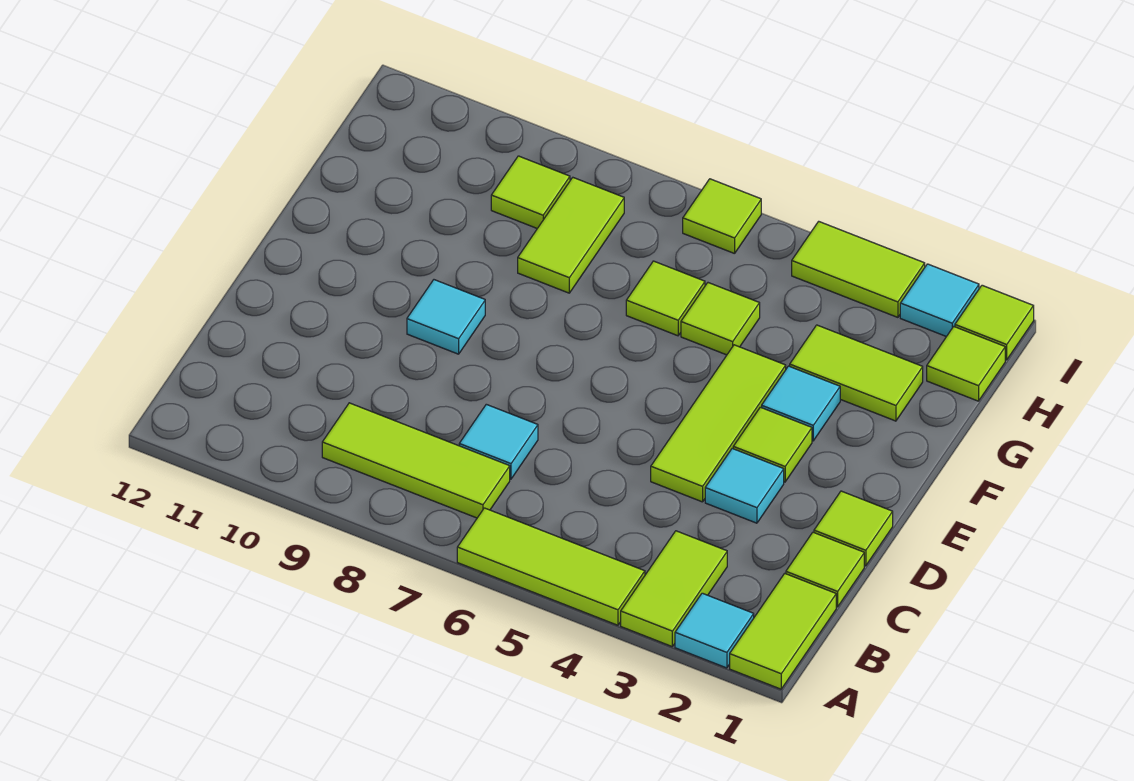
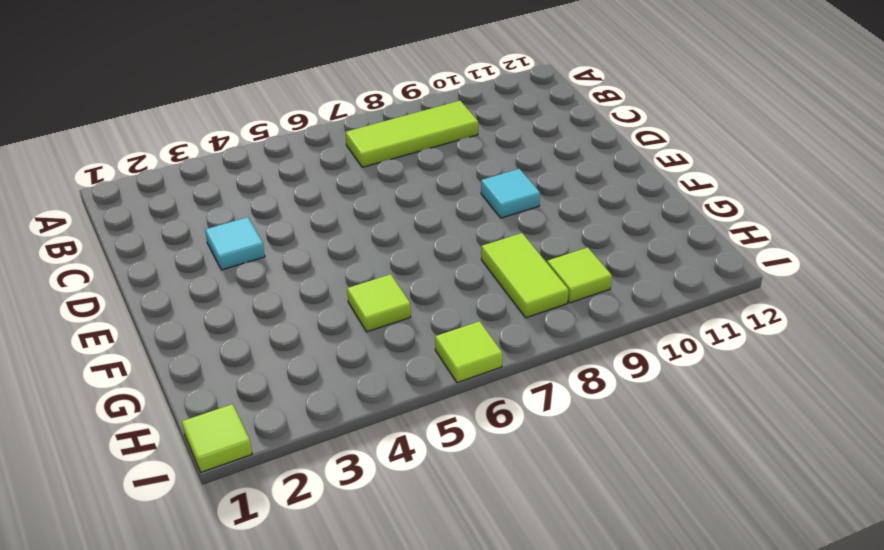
none -> lime 1x2 tile [730,573,836,689]
none -> cyan 1x1 tile [675,593,754,668]
none -> lime 1x2 tile [621,531,727,646]

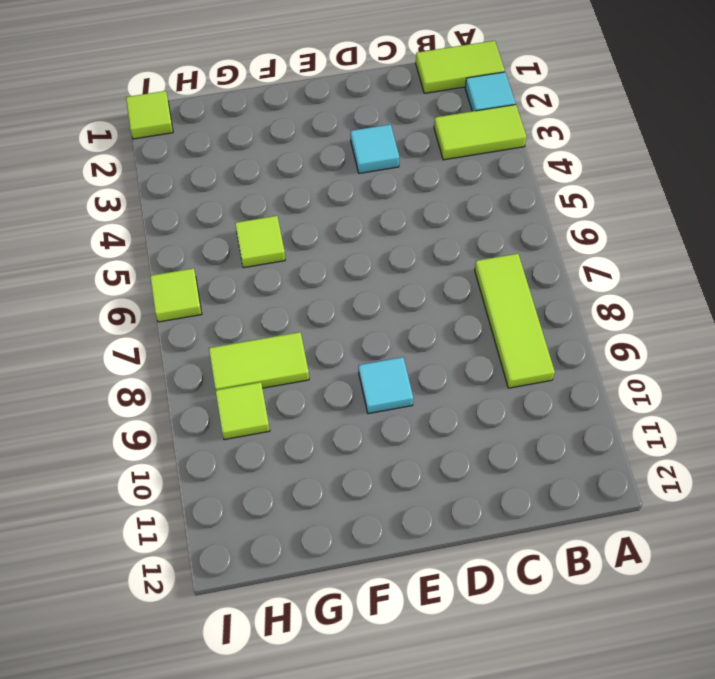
none -> lime 1x3 tile [457,508,645,625]
none -> lime 1x1 tile [786,532,864,607]
none -> cyan 1x1 tile [459,404,538,479]

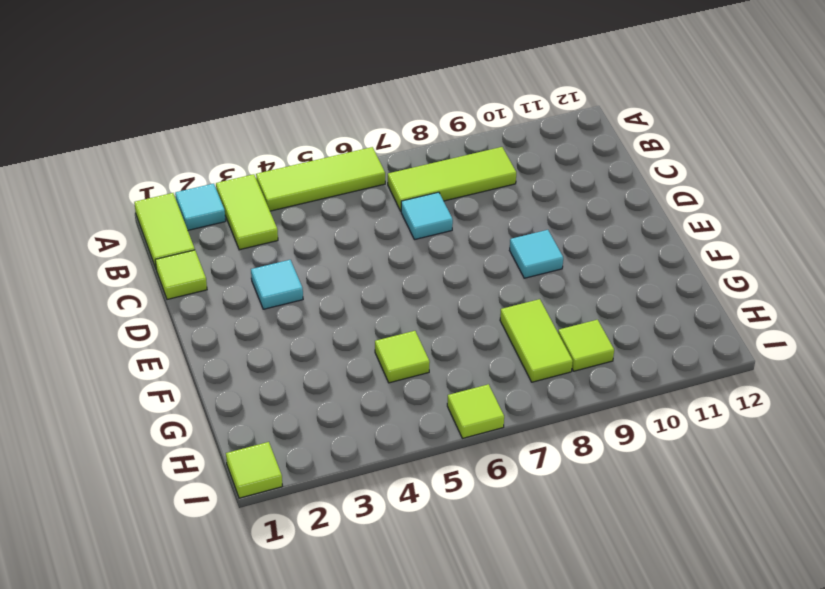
none -> lime 1x1 tile [814,491,893,566]
none -> lime 1x3 tile [651,345,786,502]
none -> lime 1x1 tile [733,407,812,482]

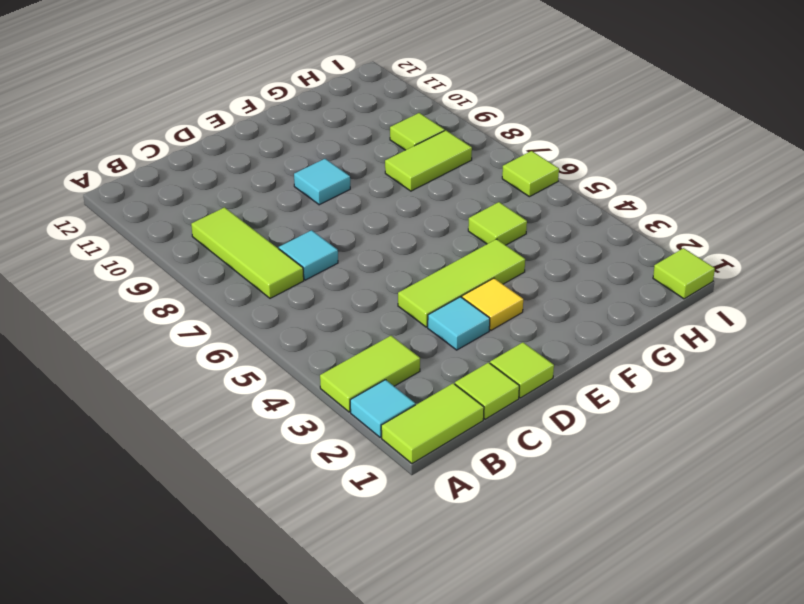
yellow 1x1 tile [462,278,523,330] -> lime 1x1 tile [733,407,812,482]
none -> lime 1x3 tile [457,508,645,625]
none -> cyan 1x1 tile [762,366,840,441]
none -> lime 1x2 tile [790,325,923,421]

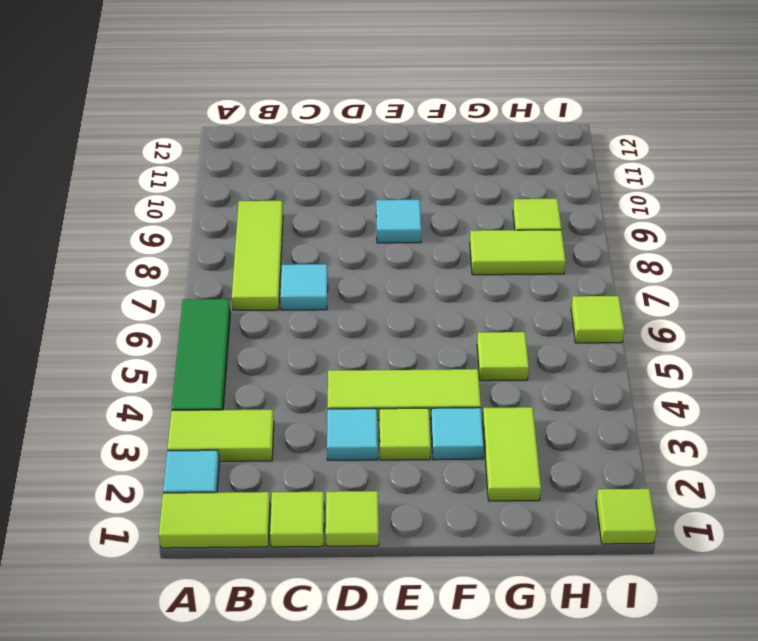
green 1x3 tile [172,299,230,410] -> lime 1x3 tile [457,508,645,625]
none -> lime 1x1 tile [626,261,705,336]
none -> lime 1x1 tile [927,327,1005,401]
none -> cyan 1x1 tile [900,264,979,337]

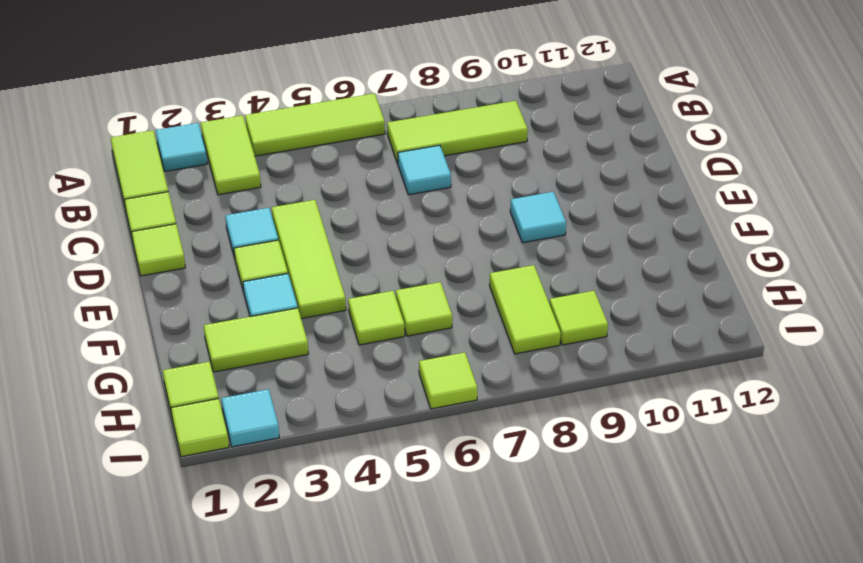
none -> lime 1x2 tile [792,221,925,317]

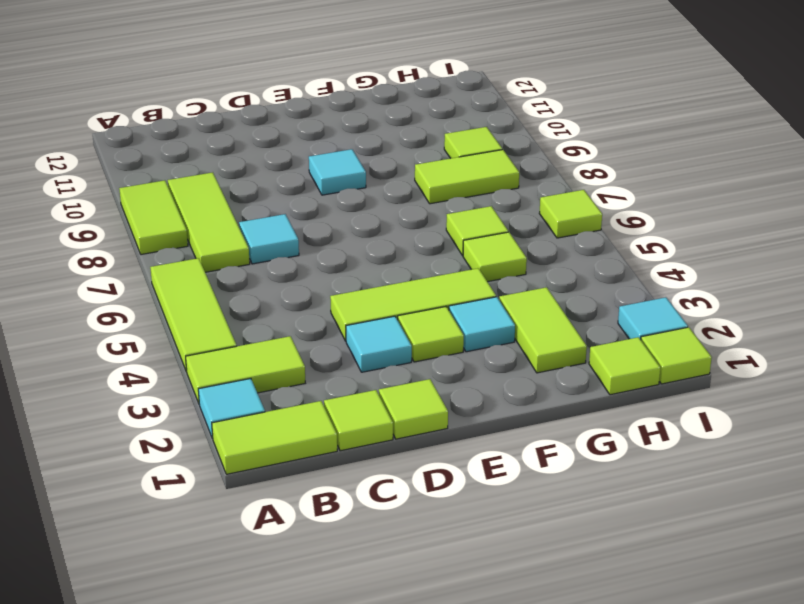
lime 1x2 tile [119,180,188,255] -> lime 1x2 tile moved to [792,221,925,317]

